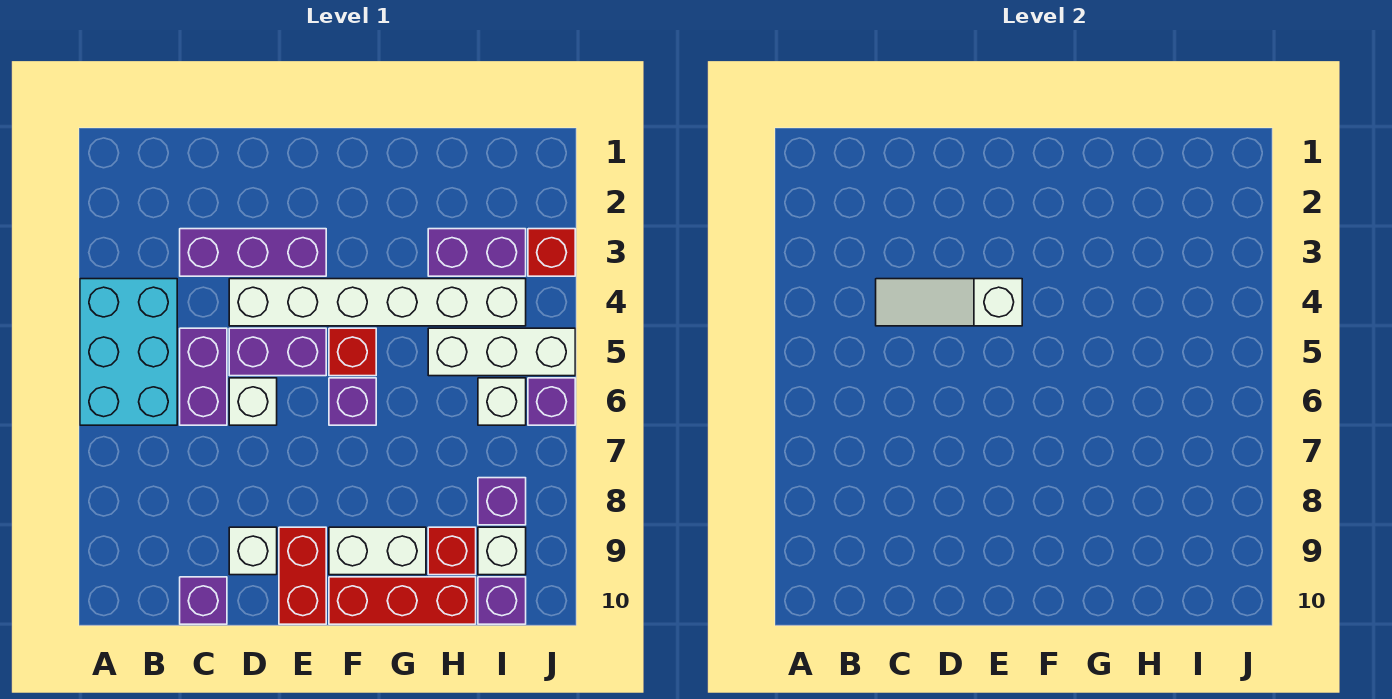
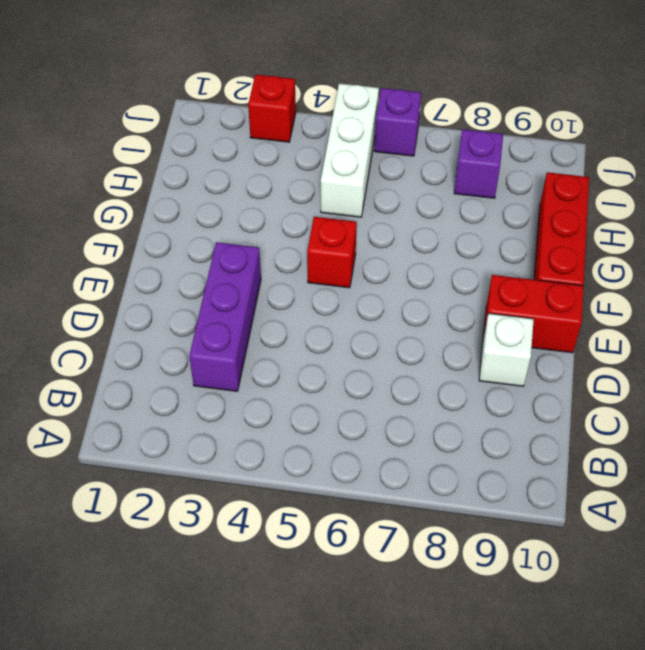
none -> cyan 2x3 brick [80,279,177,425]
none -> purple 1x2 brick [180,328,227,425]
none -> purple 1x1 brick [180,577,227,624]

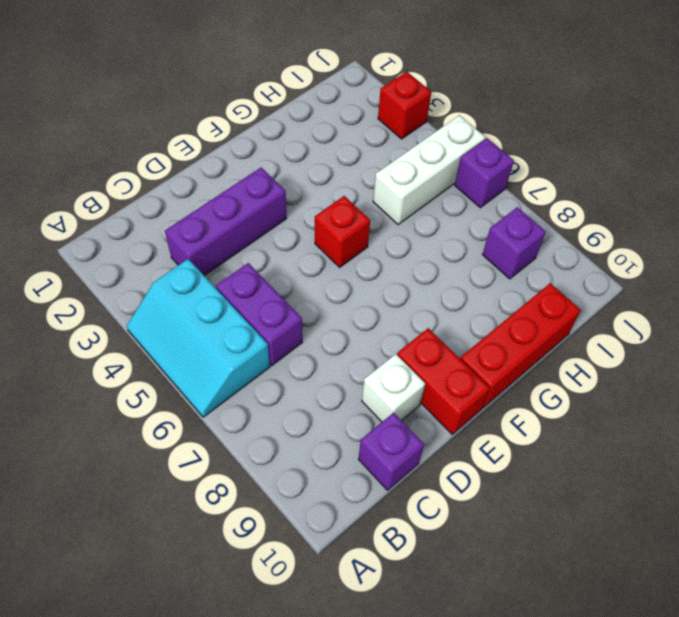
cyan 2x3 slope [127,259,270,417] -> cyan 2x3 brick [80,279,177,425]
none -> white 1x6 brick [229,279,526,326]
none -> purple 1x2 brick [229,328,326,376]
none -> white 1x1 brick [229,378,277,425]

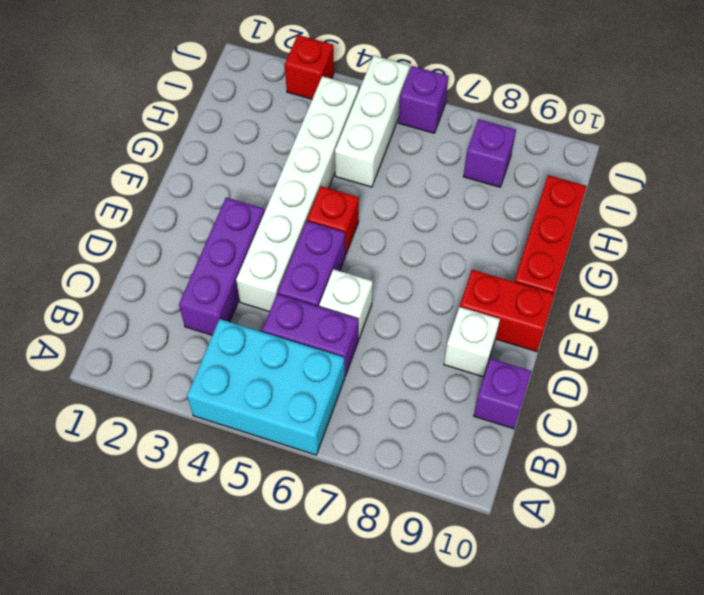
none -> purple 1x1 brick [329,378,376,425]
none -> white 1x2 brick [329,527,426,575]
none -> purple 1x2 brick [428,229,526,276]

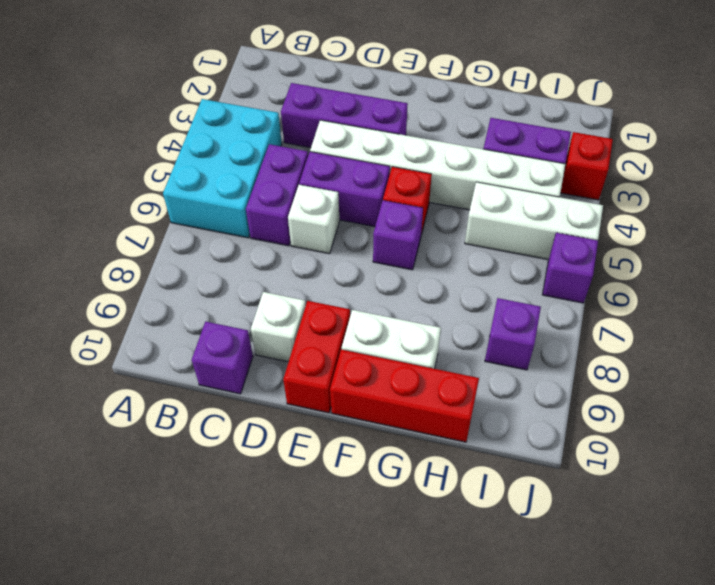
none -> red 1x1 brick [428,527,476,575]
none -> white 1x1 brick [478,378,526,425]
none -> white 1x1 brick [478,527,526,575]

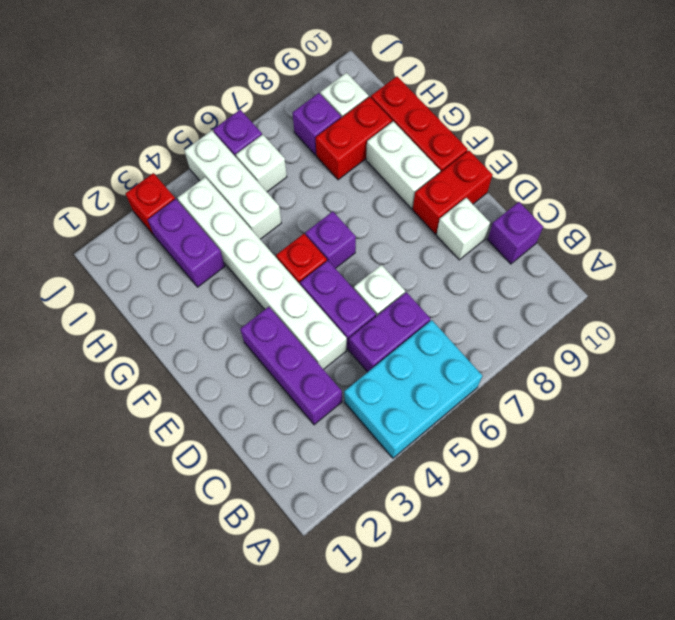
red 1x2 brick [316,97,392,180] -> red 1x1 brick [428,527,476,575]
none -> purple 1x1 brick [478,577,526,624]
none -> white 1x3 slope [876,279,1022,326]

